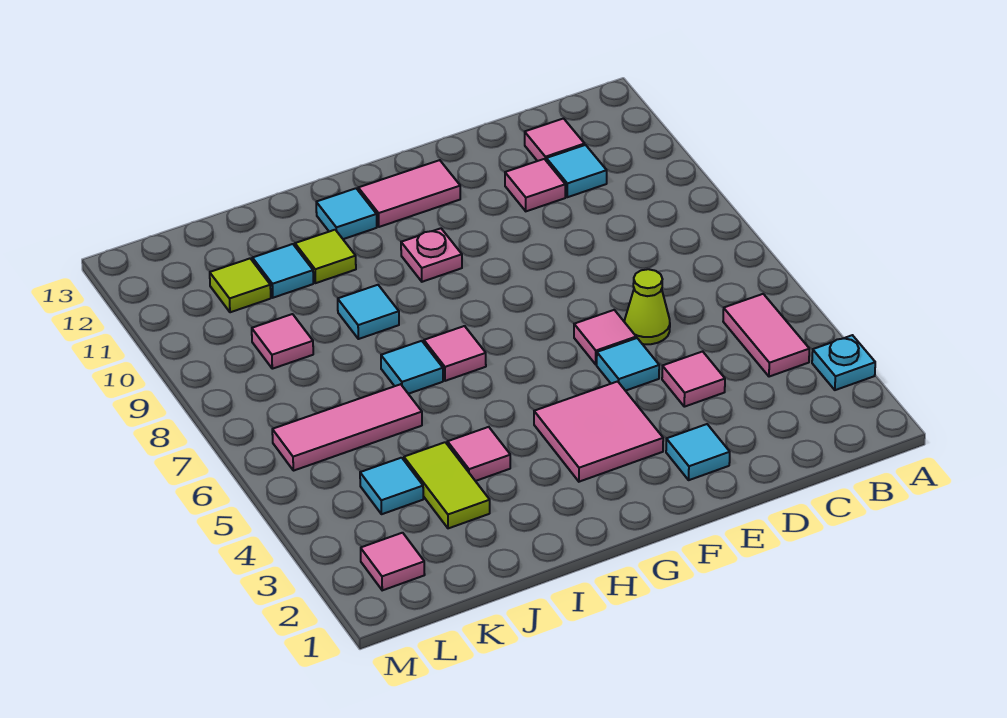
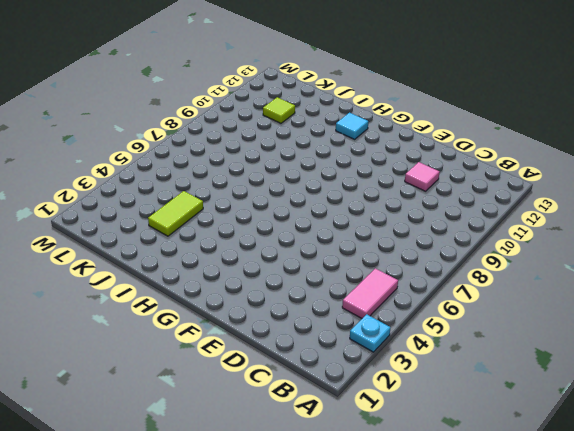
none -> cyan 1x1 tile [546,145,607,197]
none -> pink 1x1 tile [525,119,585,161]
none -> pink 1x1 tile [662,351,725,407]

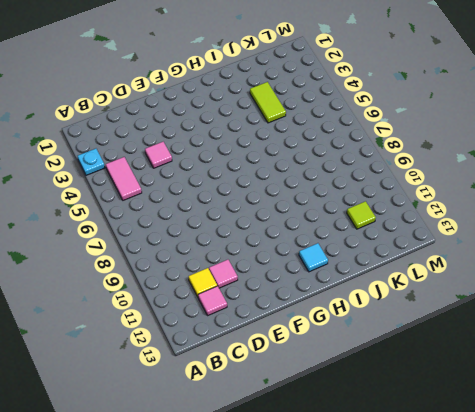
yellow 1x1 tile [189,268,217,296] -> cyan 1x1 tile [546,145,607,197]
none -> lime 1x1 cone [625,269,670,344]
none -> cyan 1x1 tile [666,424,730,480]
none -> cyan 1x1 tile [597,338,659,391]

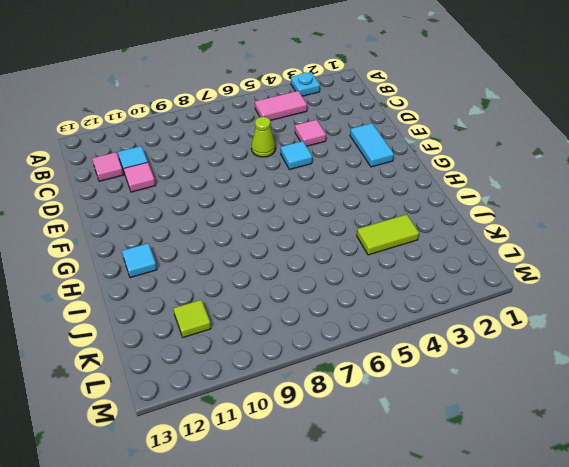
cyan 1x2 tile [350,123,394,167] -> cyan 1x1 tile [666,424,730,480]
none -> pink 1x1 tile [574,310,636,364]
none -> pink 2x2 tile [534,381,663,482]
none -> pink 1x2 tile [358,160,460,227]

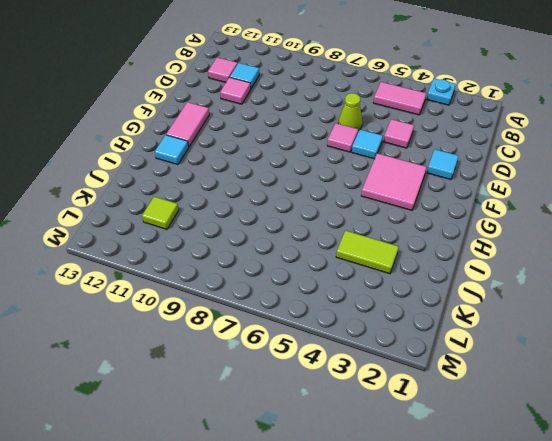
none -> pink 1x1 plate [401,228,462,282]
none -> pink 1x1 tile [424,326,486,381]
none -> pink 1x1 tile [448,427,510,481]

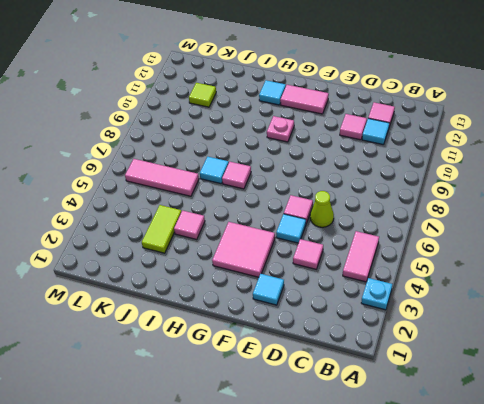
none -> cyan 1x1 tile [338,285,399,339]
none -> lime 1x1 tile [295,230,356,283]
none -> cyan 1x1 tile [252,244,313,298]

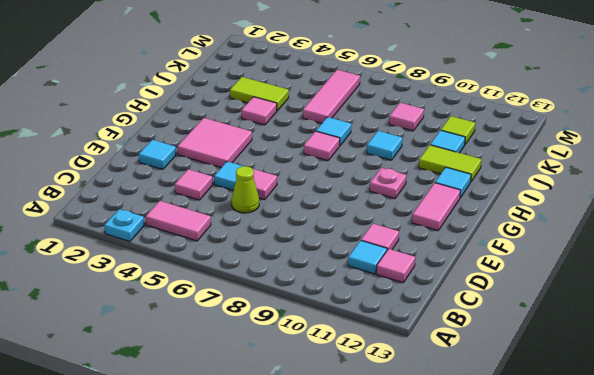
lime 1x2 tile [419,145,481,182] -> lime 1x1 tile [295,230,356,283]
none -> cyan 1x1 tile [360,458,423,514]
none -> pink 1x1 tile [361,533,425,590]

